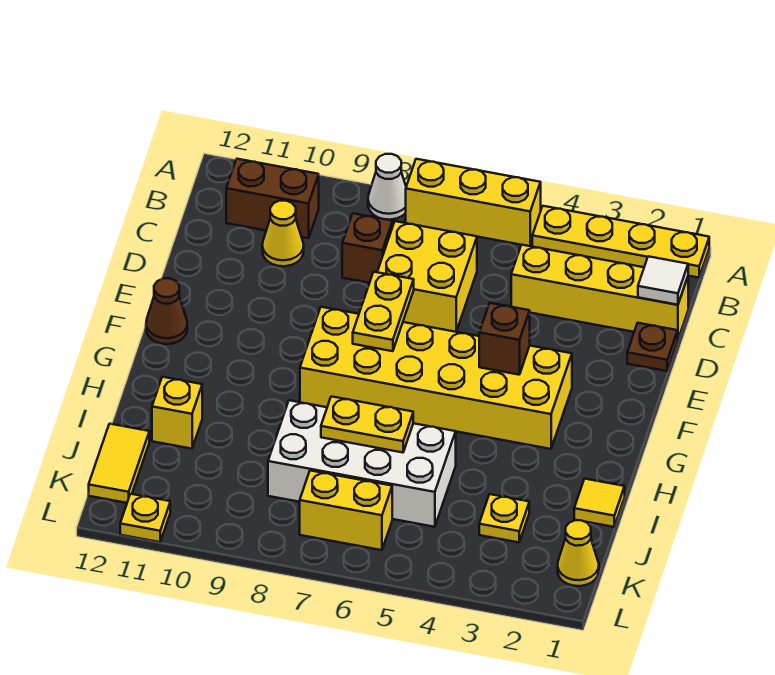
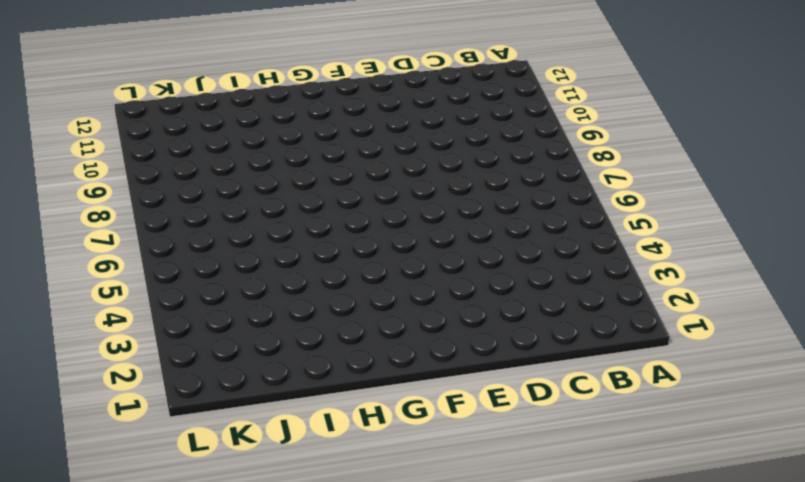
none -> yellow 1x4 plate [532,206,709,278]
none -> yellow 1x3 brick [406,159,541,246]
none -> white 1x1 cone [368,154,406,220]

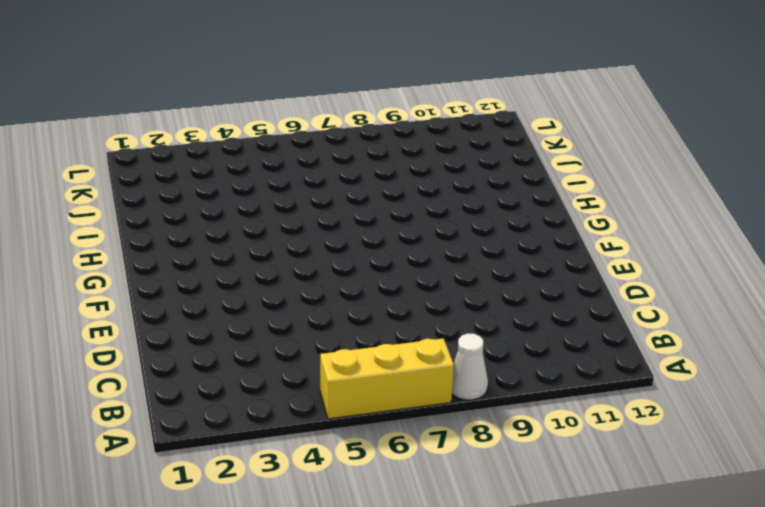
none -> yellow 1x4 plate [532,206,709,278]
none -> brown 1x2 brick [226,159,319,238]
none -> yellow 1x4 brick [511,245,688,339]

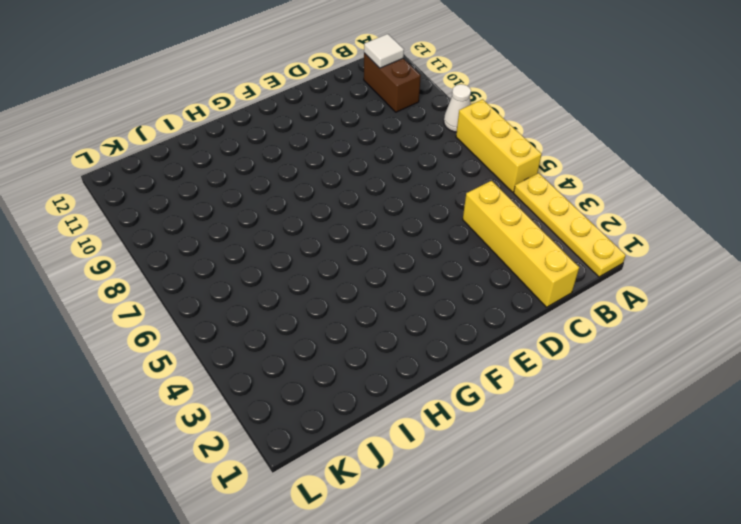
white 1x1 tile [364,34,404,68] -> white 1x1 tile moved to [638,256,688,305]
none -> yellow 2x2 brick [377,221,477,332]
none -> brown 1x1 brick [342,213,393,283]
none -> yellow 1x1 cone [262,201,304,266]

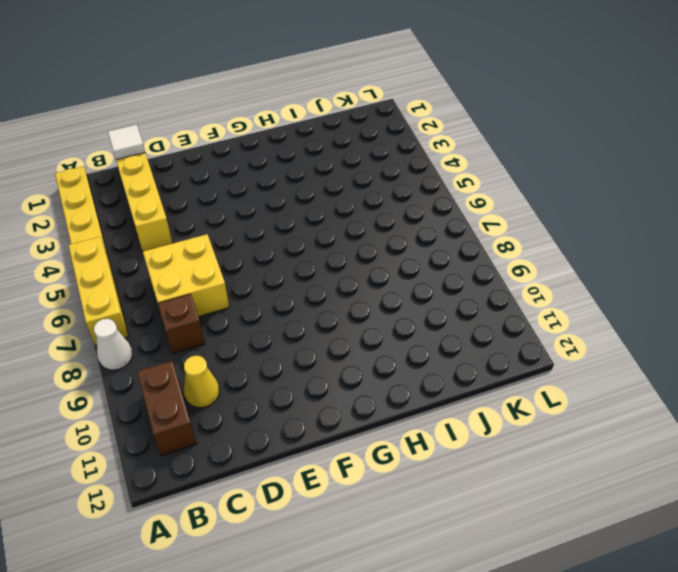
none -> brown 1x1 plate [627,323,678,371]
none -> yellow 2x6 brick [300,307,572,449]
none -> brown 1x1 cone [146,278,187,344]

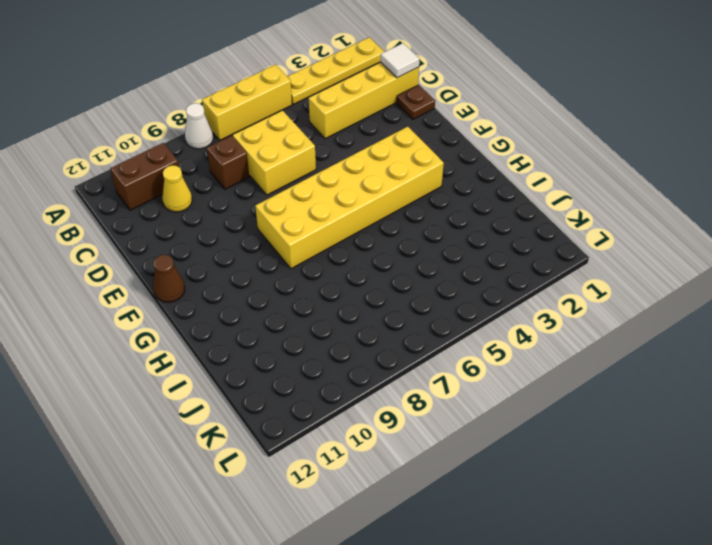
none -> yellow 1x1 tile [574,479,625,527]
none -> white 2x4 brick [268,400,456,527]
none -> yellow 1x1 brick [152,377,202,449]

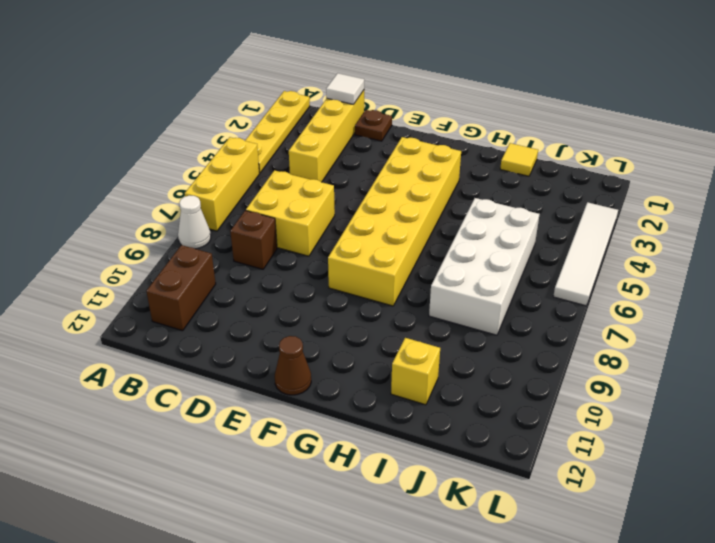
white 1x4 tile [553,202,618,306] -> none
none -> yellow 1x1 cone [262,201,304,266]
none -> yellow 1x1 plate [479,494,529,542]
none -> yellow 1x2 tile [89,424,149,503]

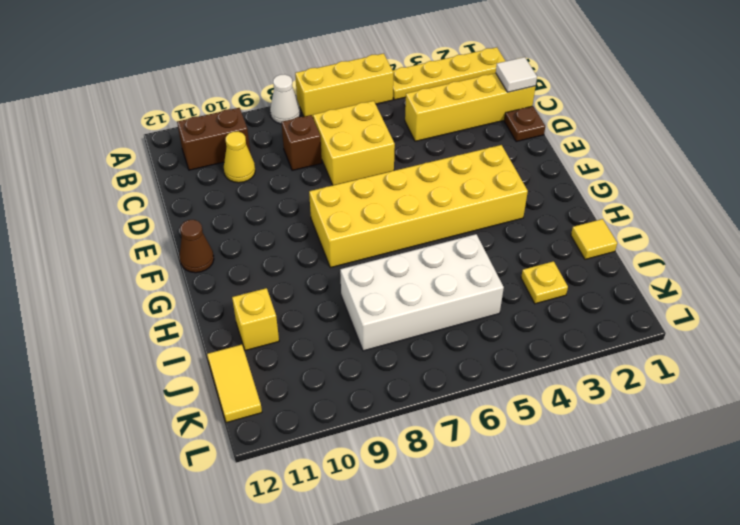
none -> yellow 1x1 cone [558,520,599,586]
none -> yellow 1x2 brick [300,471,392,550]
none -> yellow 1x1 plate [120,494,170,542]

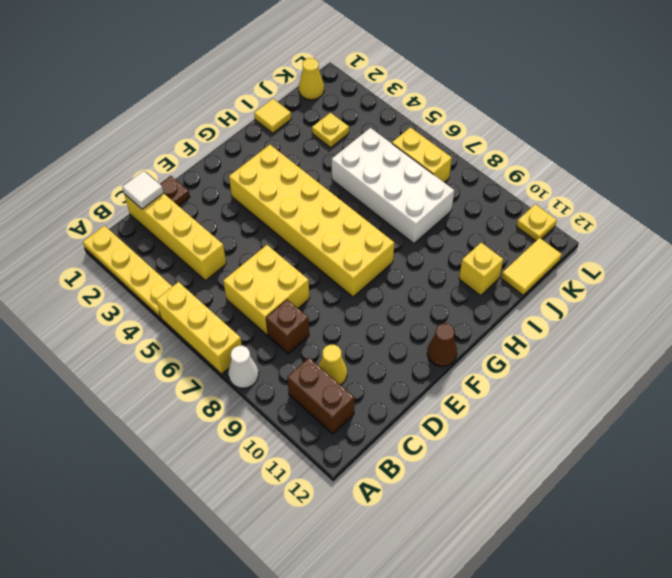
none -> yellow 1x2 plate [353,272,414,351]
none -> brown 1x1 brick [479,303,530,375]
none -> yellow 1x2 plate [321,396,413,453]

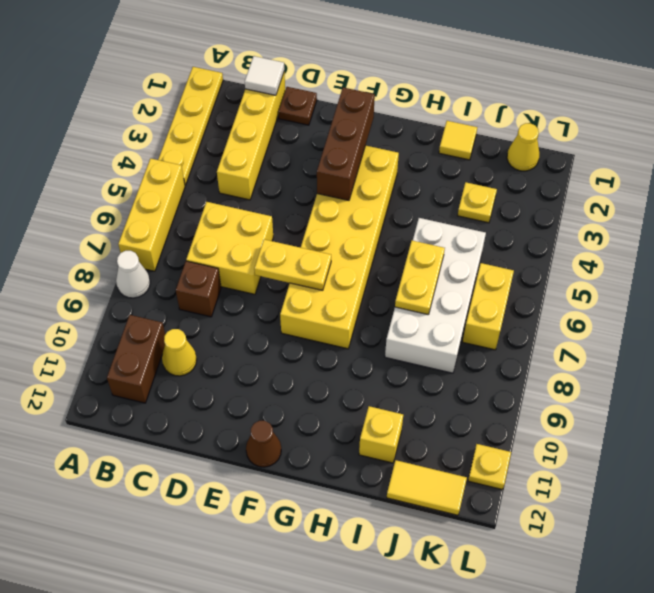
brown 1x3 brick [317,88,375,200] -> brown 1x1 brick [479,303,530,375]

